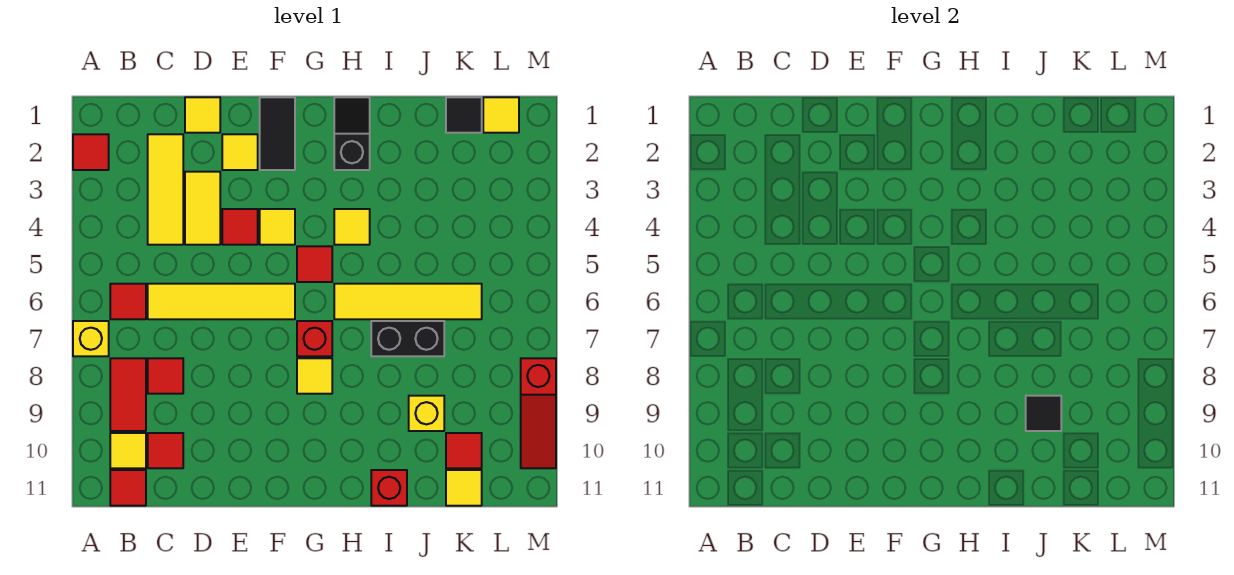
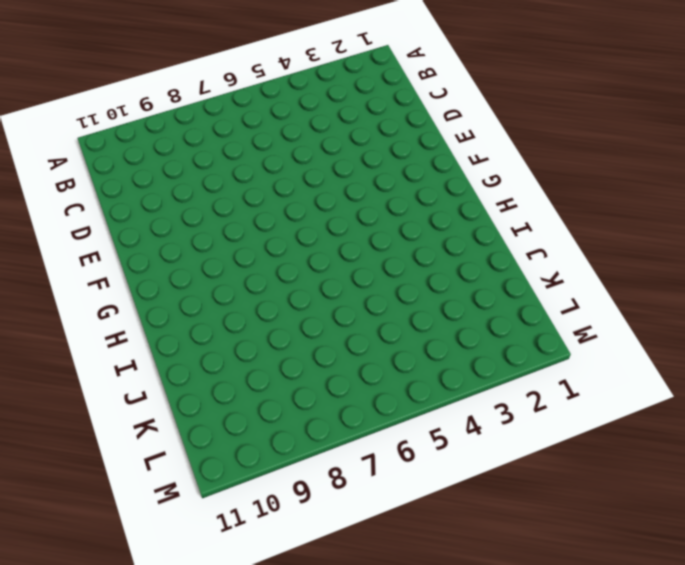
none -> red 1x1 tile [73,134,109,170]
none -> yellow 1x1 brick [73,321,109,356]
none -> red 1x1 tile [110,284,146,319]
none -> red 1x2 tile [110,358,146,431]

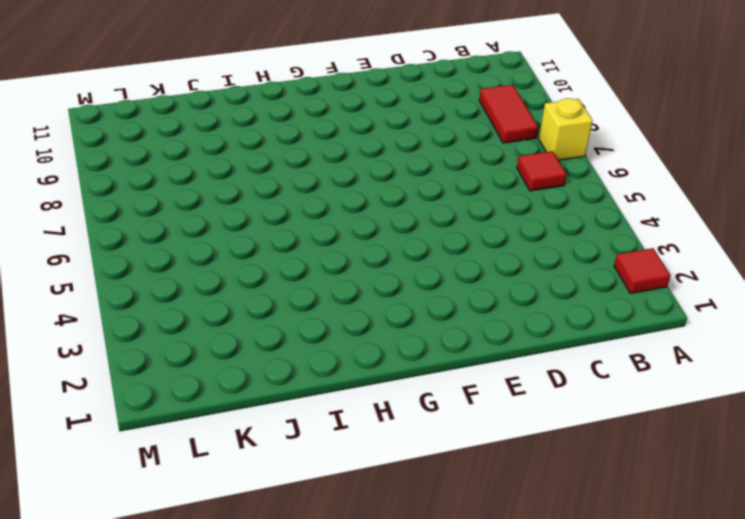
none -> yellow 1x1 tile [110,433,146,468]
none -> red 1x1 tile [110,470,146,506]
none -> yellow 1x3 tile [148,134,183,245]
none -> yellow 1x4 tile [148,284,295,319]

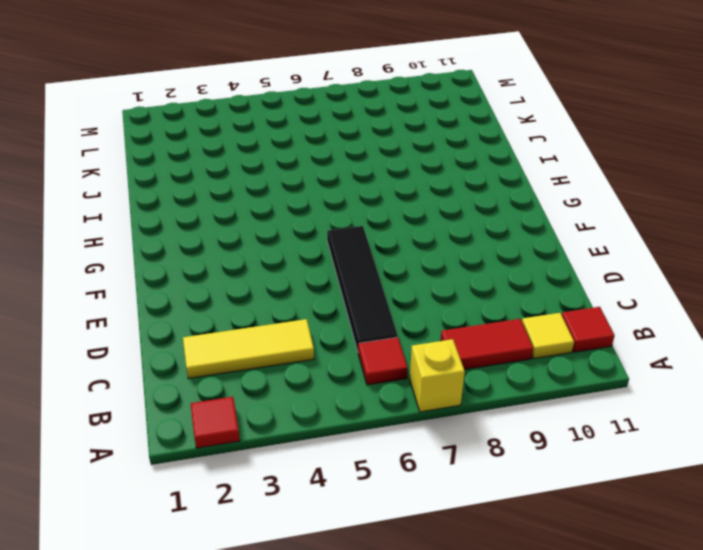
black 1x4 tile [327,226,398,351] -> yellow 1x4 tile [148,284,295,319]
none -> red 1x1 tile [148,358,183,394]
none -> red 1x1 tile [148,433,183,468]
none -> yellow 1x1 tile [185,97,220,133]
none -> yellow 1x2 tile [185,172,220,245]

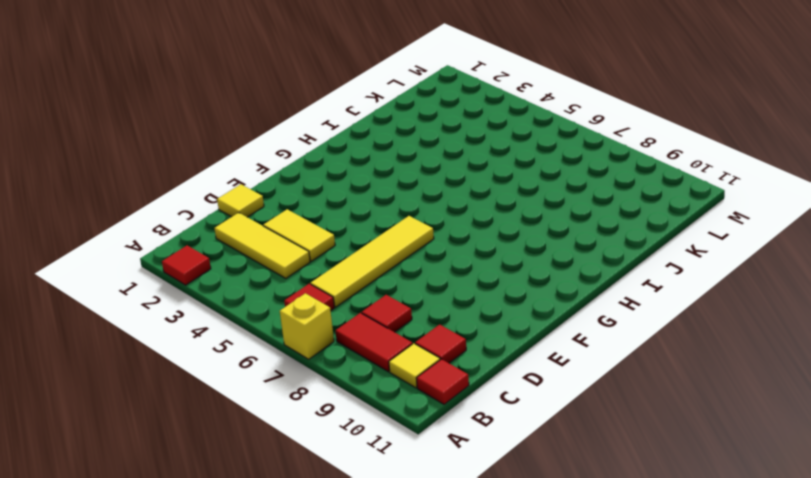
none -> yellow 1x1 tile [222,134,258,170]
none -> red 1x1 tile [222,209,258,245]
none -> black 1x2 tile [260,97,295,170]
none -> yellow 1x1 tile [260,209,295,245]

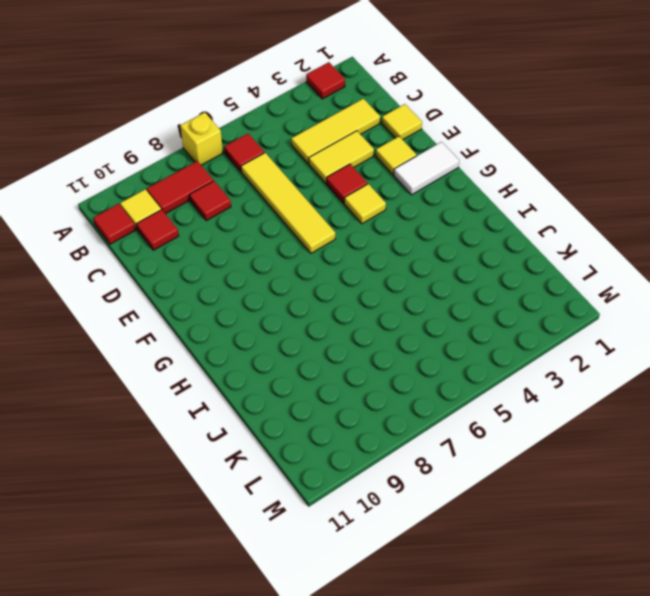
white 1x2 tile [394,142,459,195] -> black 1x2 tile [260,97,295,170]
none -> red 1x1 tile [297,246,332,282]
none -> red 1x1 brick [297,321,332,356]
none -> yellow 1x1 tile [297,358,332,394]
none -> black 1x2 slope [334,97,370,170]

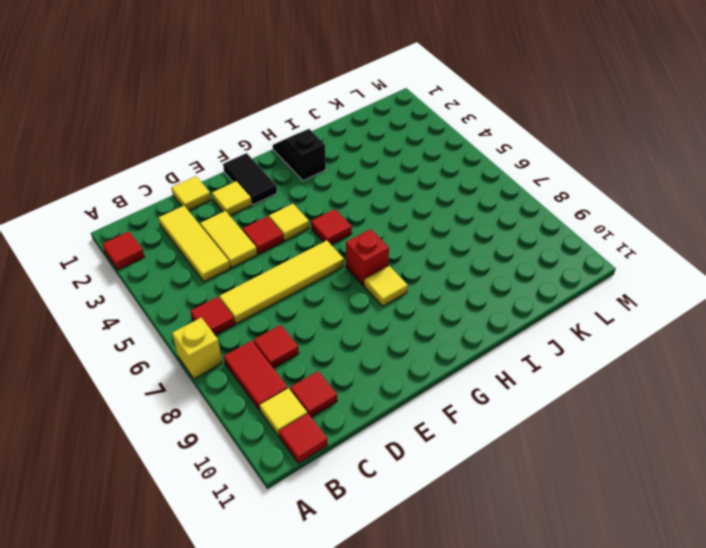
none -> yellow 1x1 tile [334,209,370,245]
none -> yellow 1x4 tile [334,284,482,319]
none -> black 1x2 brick [371,321,444,356]
none -> red 1x1 brick [371,470,407,506]

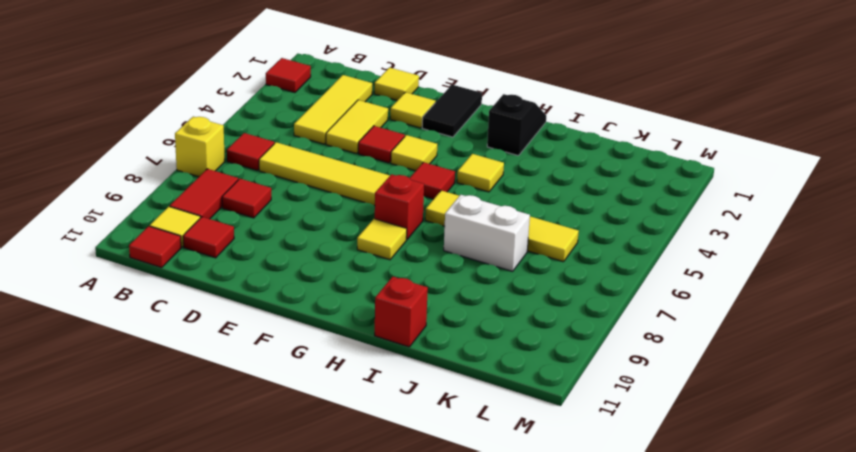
white 1x2 brick [444,195,530,271] -> black 1x2 brick [371,321,444,356]
none -> yellow 1x1 brick [409,396,444,431]
none -> black 1x1 tile [446,97,482,133]
none -> red 1x1 tile [446,433,482,468]
none -> yellow 1x1 tile [446,470,482,506]

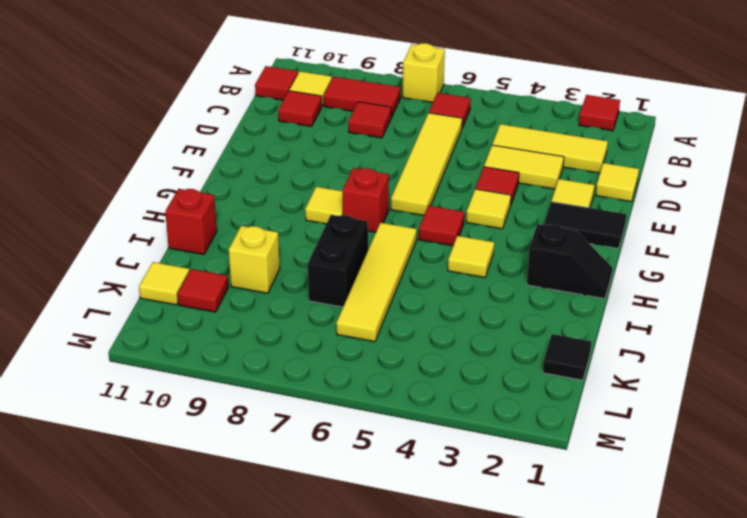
none -> yellow 1x1 tile [483,97,519,133]
none -> red 1x3 slope [521,358,556,468]
none -> black 1x1 tile [1026,396,1061,431]

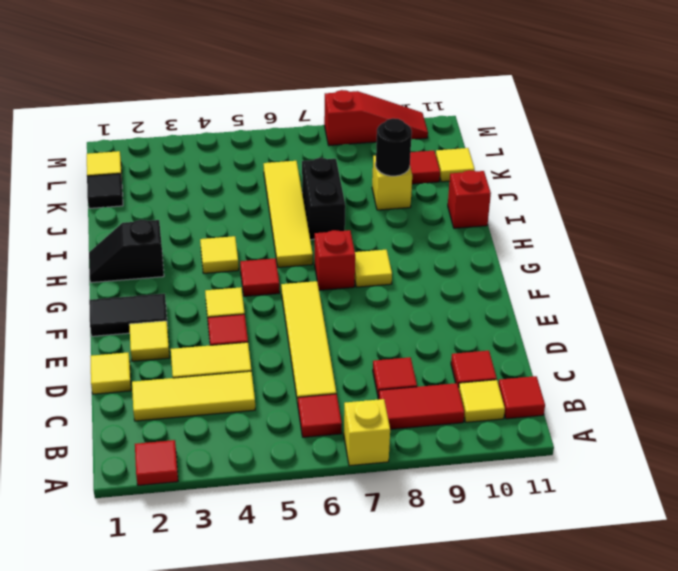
black 1x1 round brick [376,118,412,176] -> black 1x1 tile [1026,396,1061,431]

